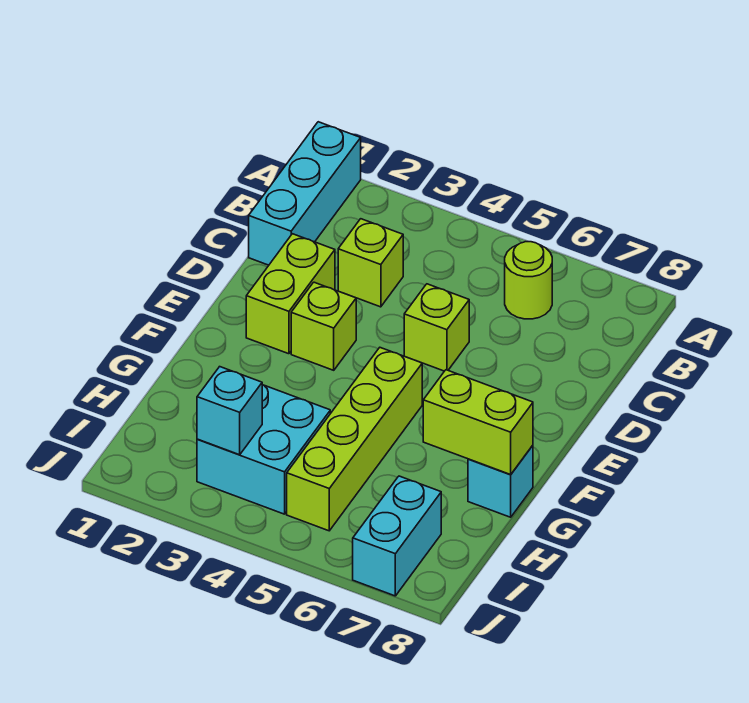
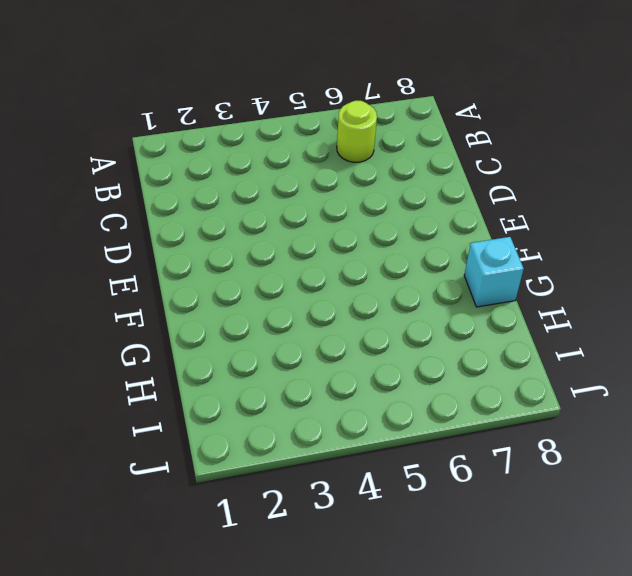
none -> cyan 1x3 brick [249,122,361,265]
none -> lime 1x1 brick [338,219,403,307]
none -> lime 1x2 brick [246,234,335,354]

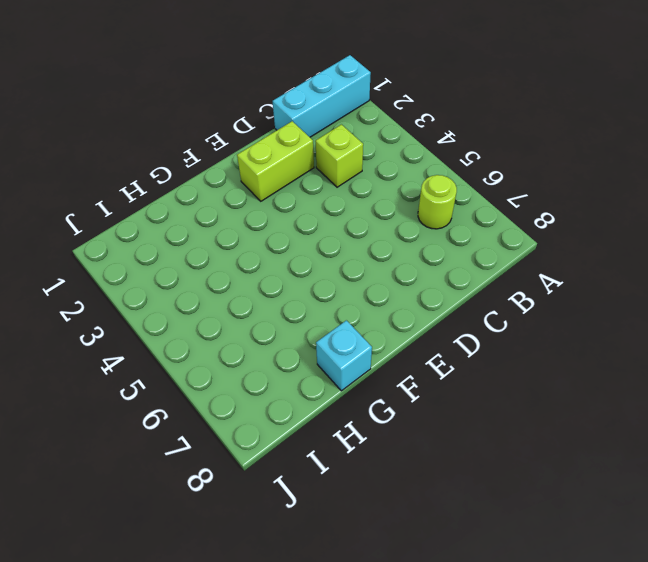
none -> lime 1x1 brick [404,284,469,371]
none -> lime 1x1 brick [291,282,356,370]
none -> lime 1x4 brick [287,348,422,531]

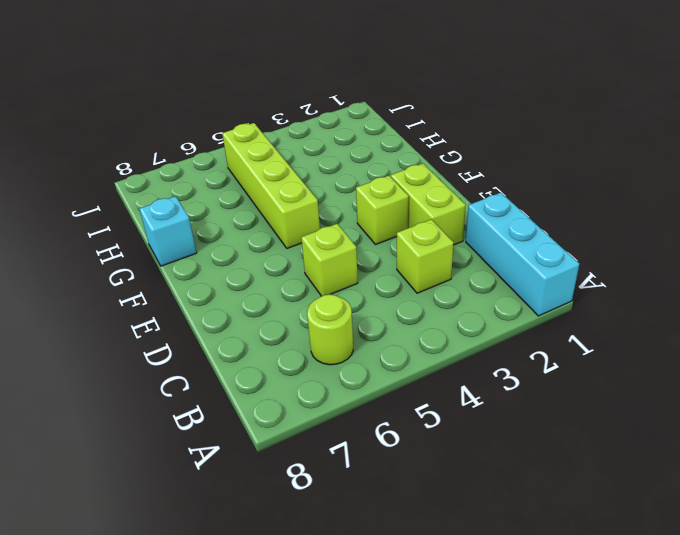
none -> cyan 2x2 brick [197,385,330,514]
none -> cyan 1x2 brick [353,476,441,596]
none -> lime 1x2 brick [423,370,533,475]

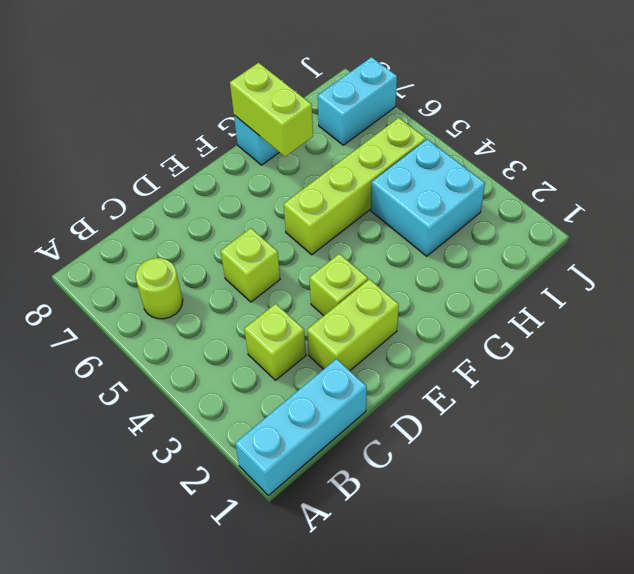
none -> cyan 1x1 brick [197,367,262,455]

